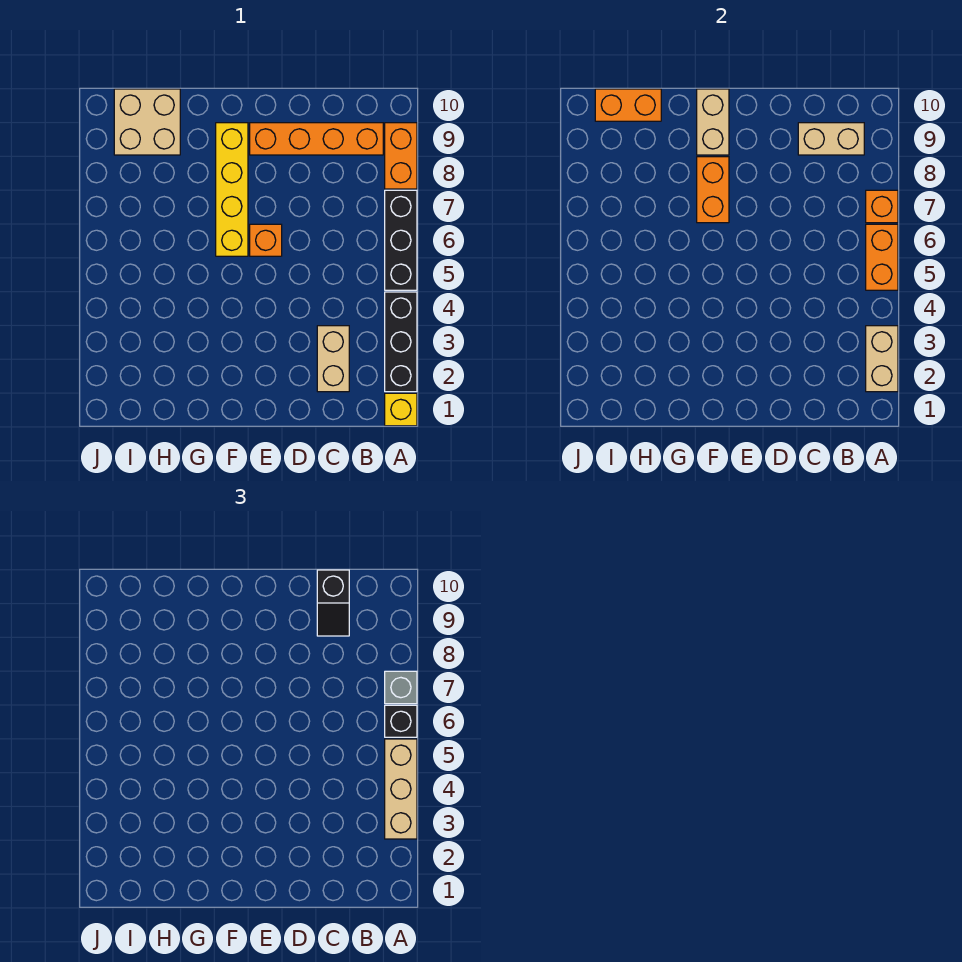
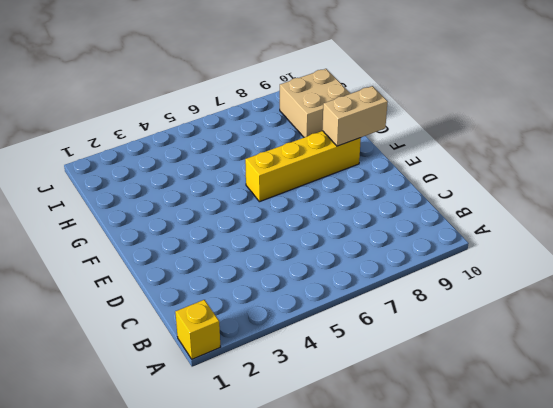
none -> black 1x3 brick [385,292,417,392]
none -> black 1x3 brick [385,190,417,290]
none -> orange 1x2 brick [385,123,417,189]

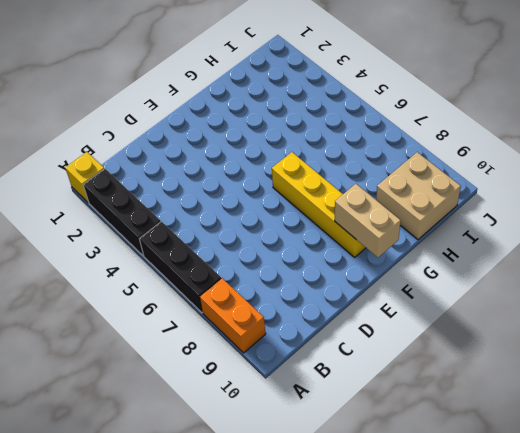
none -> orange 1x4 brick [250,123,383,155]
none -> tan 1x2 brick [317,326,349,392]
none -> orange 1x1 brick [250,224,282,256]

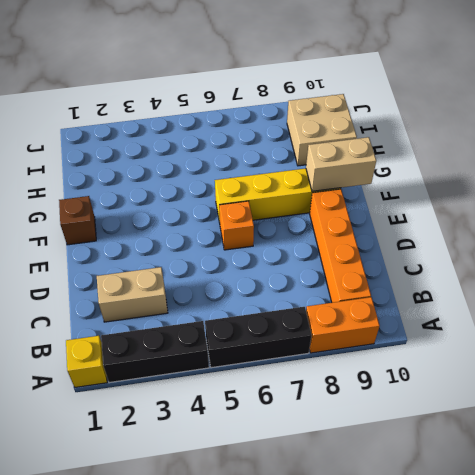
brown 1x1 brick [59,196,96,245] -> none
none -> tan 1x2 brick [866,326,898,392]
none -> orange 1x2 brick [866,224,898,290]
none -> orange 1x1 brick [866,190,898,223]

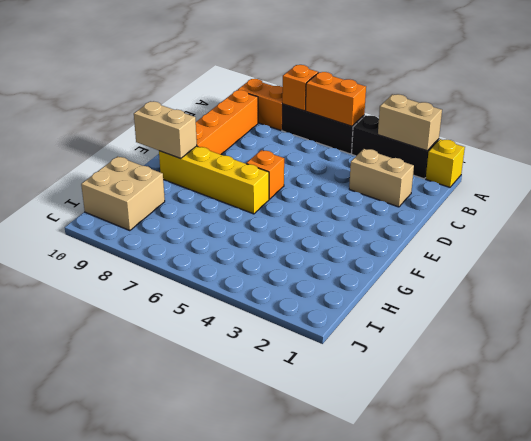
none -> tan 1x2 brick [798,123,864,155]
none -> orange 1x2 brick [697,157,729,223]
none -> orange 1x2 brick [595,89,661,121]

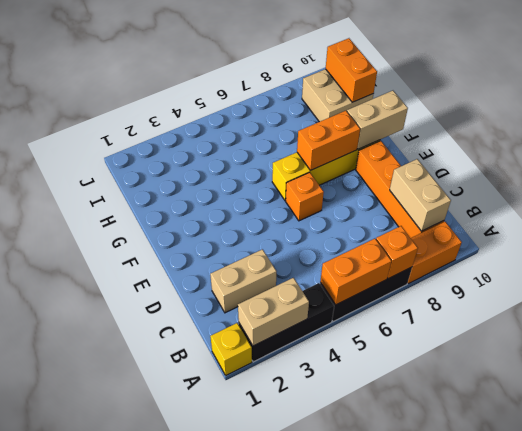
none -> tan 1x3 brick [385,739,417,839]
none -> black 1x1 brick [385,705,417,737]
none -> grey 1x1 brick [385,671,417,704]

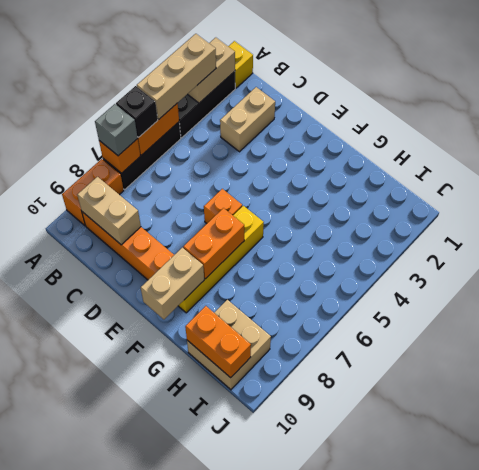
none -> black 1x2 slope [317,570,349,636]

